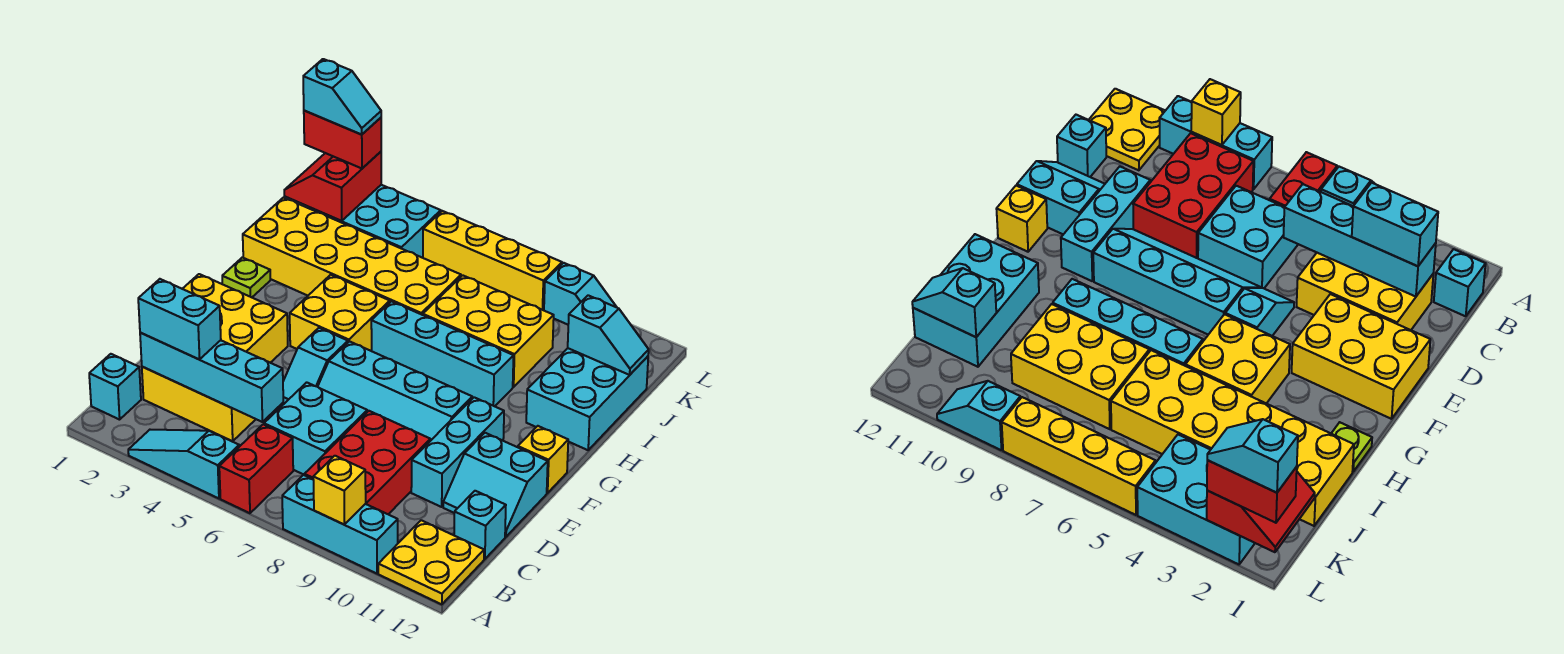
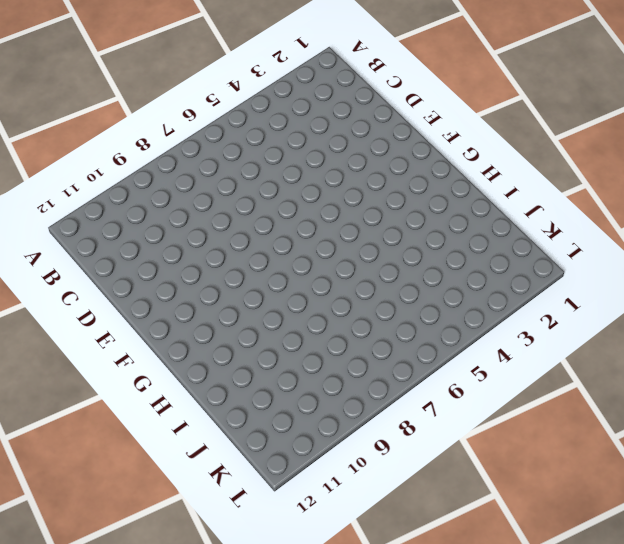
none -> cyan 1x3 slope [128,430,239,498]
none -> red 1x2 brick [219,424,293,513]
none -> cyan 1x3 brick [282,475,398,574]
none -> yellow 2x2 plate [378,520,484,604]

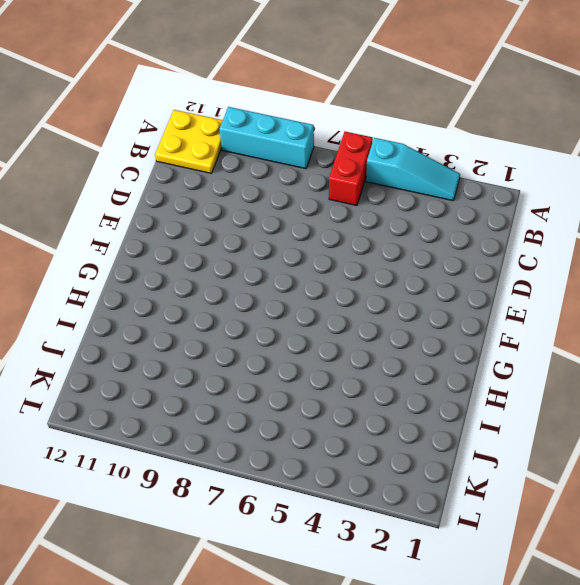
none -> cyan 1x1 brick [89,354,141,420]
none -> red 2x3 brick [304,411,430,514]
none -> yellow 2x3 brick [142,367,256,441]
none -> cyan 2x2 brick [264,382,367,475]

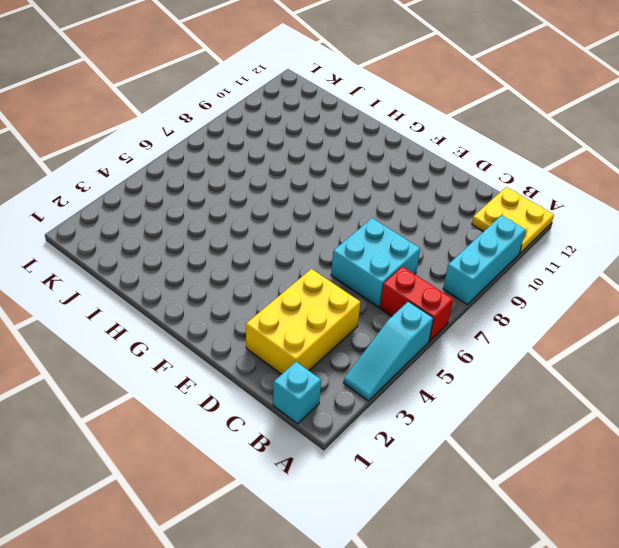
none -> red 2x3 brick [304,411,430,514]
none -> cyan 1x1 brick [454,491,506,559]
none -> cyan 1x3 brick [411,397,504,507]
none -> cyan 2x2 slope [443,433,548,537]

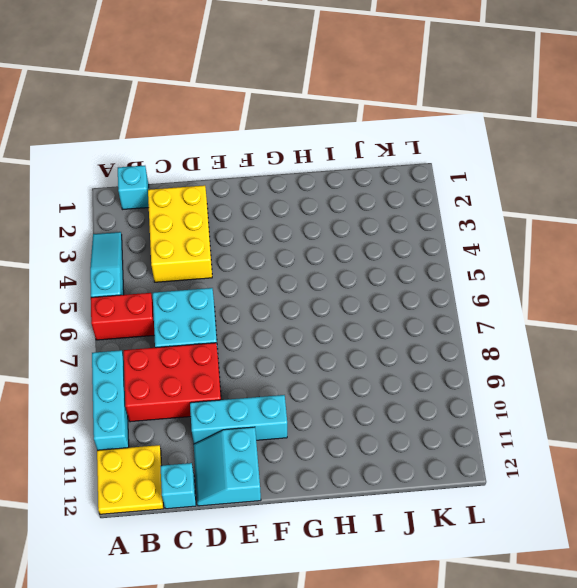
none -> yellow 2x3 brick [183,274,288,363]
none -> cyan 1x2 slope [283,328,348,404]
none -> cyan 2x4 slope [318,341,472,441]
none -> yellow 1x1 brick [518,426,568,493]

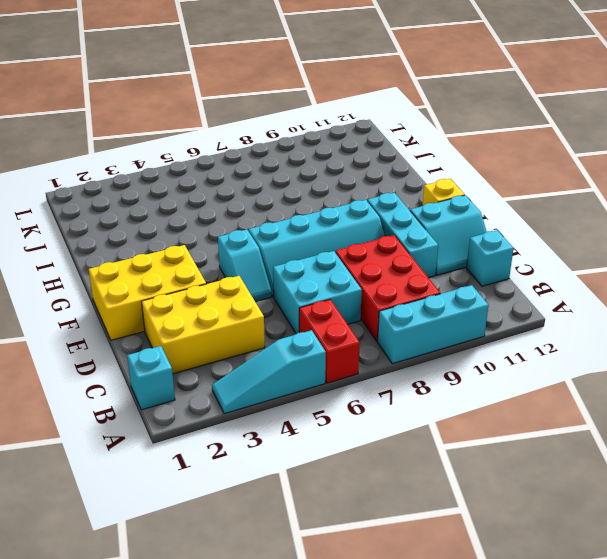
none -> yellow 2x2 plate [378,520,484,604]
none -> yellow 2x2 brick [290,275,390,351]
none -> lime 1x1 plate [222,257,270,297]
none -> cyan 1x4 brick [371,301,513,406]

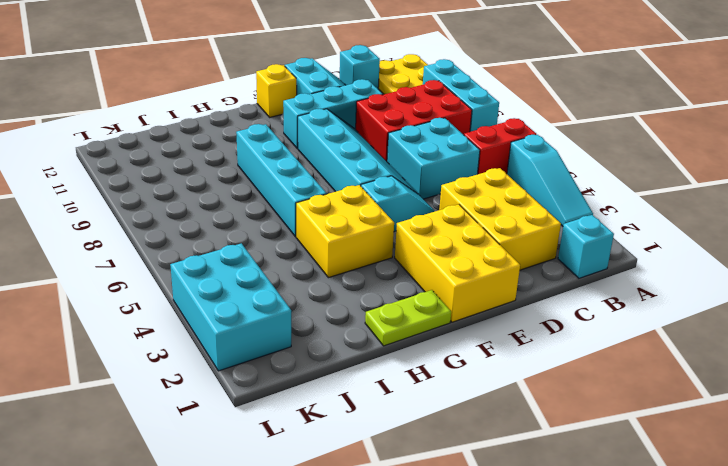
lime 1x2 plate [365,290,451,346] -> lime 1x1 plate [222,257,270,297]
none -> cyan 2x3 brick [526,348,648,450]
none -> yellow 2x6 brick [243,198,461,315]
none -> yellow 2x3 brick [423,275,554,387]
none -> yellow 1x4 brick [423,211,562,310]

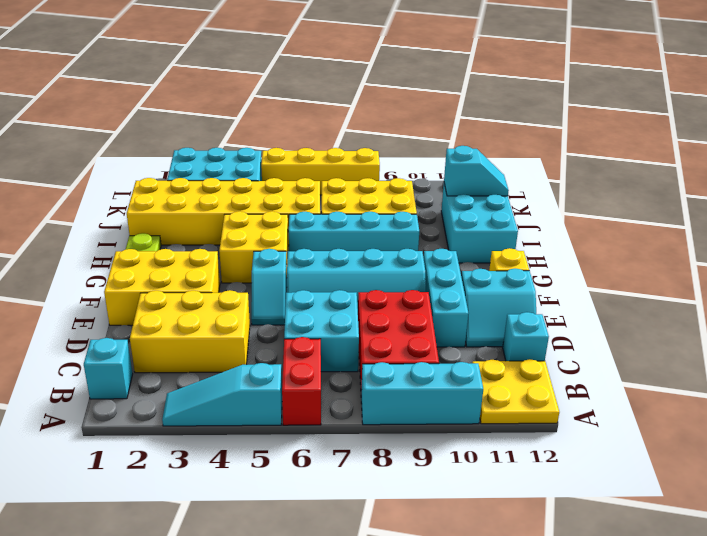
none -> cyan 1x2 slope [544,263,616,325]
none -> yellow 1x1 brick [313,456,366,525]
none -> cyan 1x4 brick [140,333,283,422]
none -> red 2x2 slope [284,152,381,221]

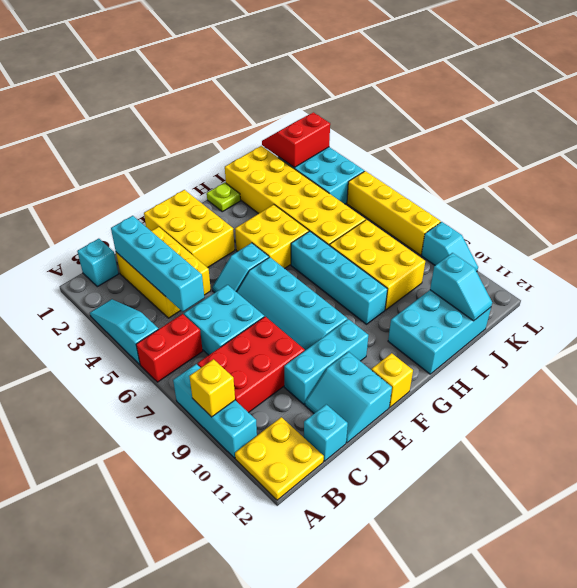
none -> cyan 1x2 brick [138,279,221,359]
none -> red 1x2 brick [304,111,381,168]
none -> cyan 1x2 slope [303,59,381,135]

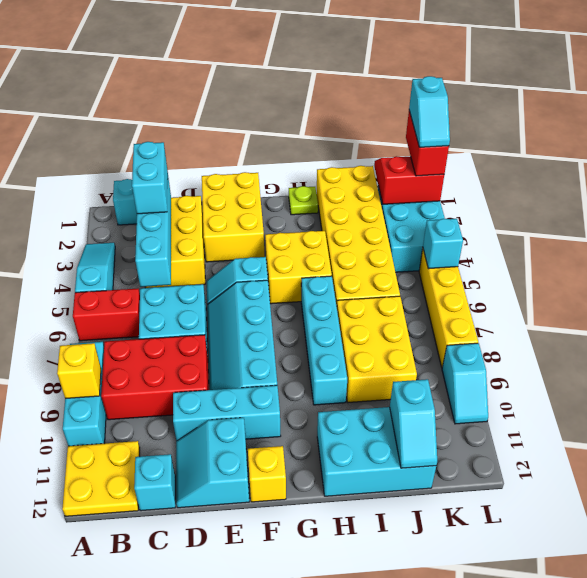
cyan 1x1 brick [423,219,463,269] -> none

